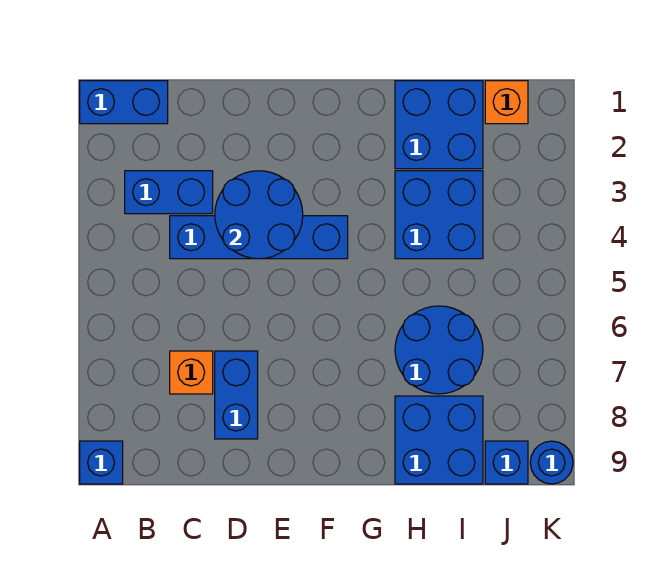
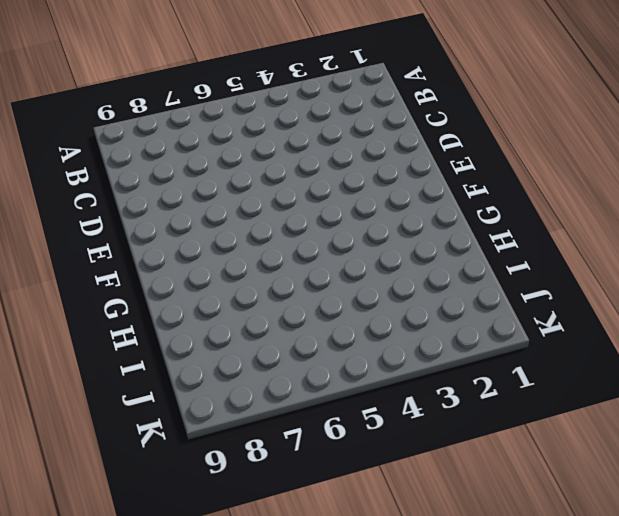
none -> blue 1x2 brick [80,81,168,124]
none -> blue 1x1 brick [80,441,123,484]
none -> blue 1x2 brick [125,171,213,214]

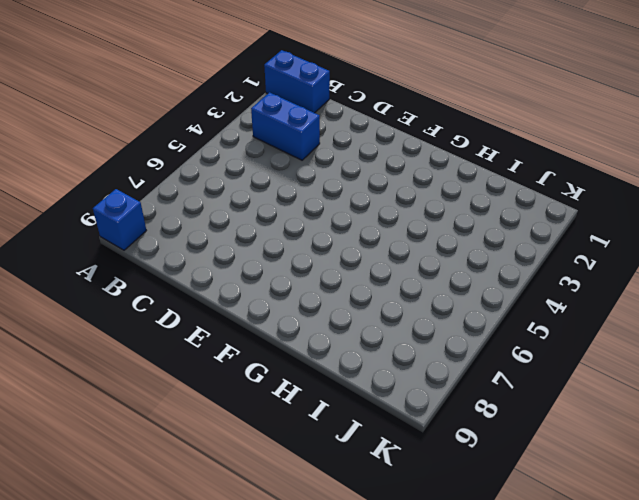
none -> blue 1x4 brick [170,216,348,259]
none -> orange 1x1 brick [170,351,213,394]
none -> blue 1x2 brick [215,351,258,439]

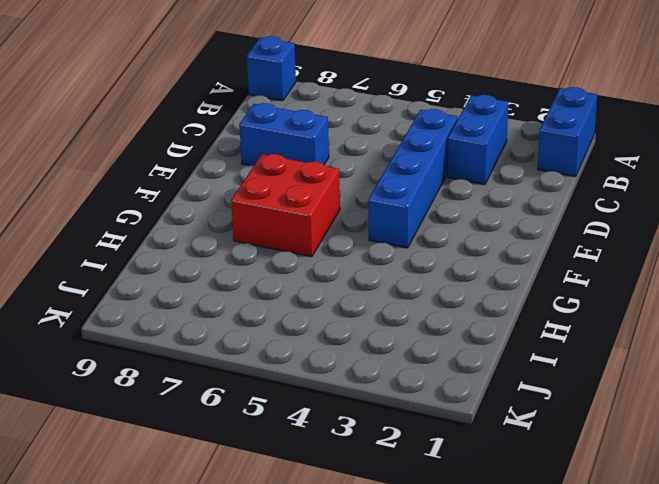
red 2x2 brick [231,154,340,257] -> none
none -> orange 1x1 brick [170,351,213,394]
none -> blue 2x2 brick [395,81,483,169]
none -> blue 2x2 brick [395,171,483,259]

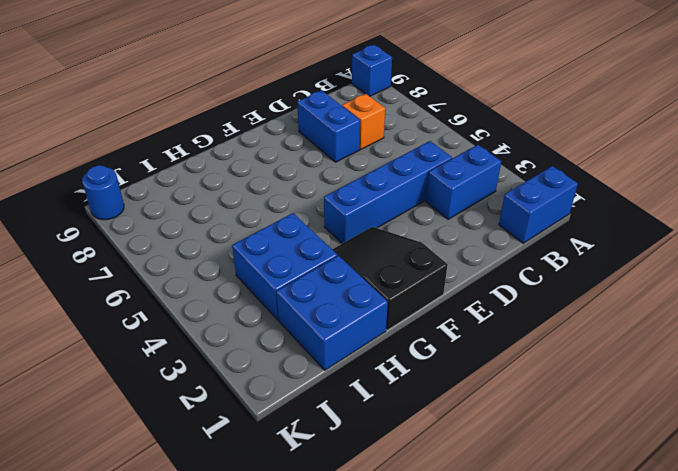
black 2x3 slope [332,227,448,330] -> none
none -> blue 2x2 round brick [395,306,483,394]
none -> blue 2x2 brick [395,396,483,484]
none -> orange 1x1 brick [485,81,528,124]

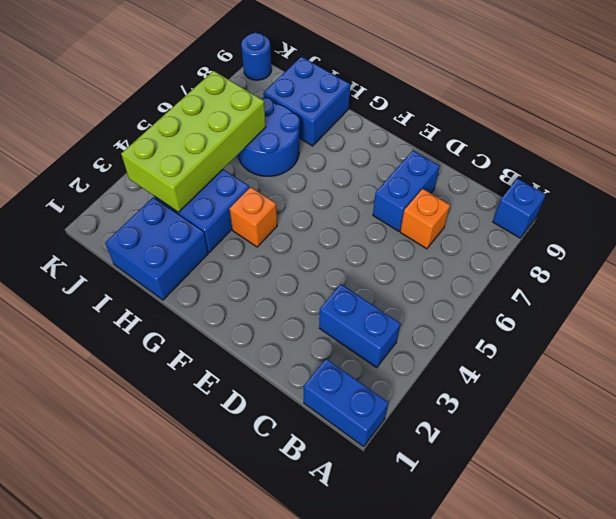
orange 1x1 brick [230,187,277,247] -> orange 1x1 brick moved to [485,81,528,124]
lime 2x4 brick [121,71,266,212] -> none
none -> blue 1x4 brick [170,216,348,259]
none -> blue 1x1 brick [485,441,528,484]
none -> blue 2x2 round brick [215,171,303,259]

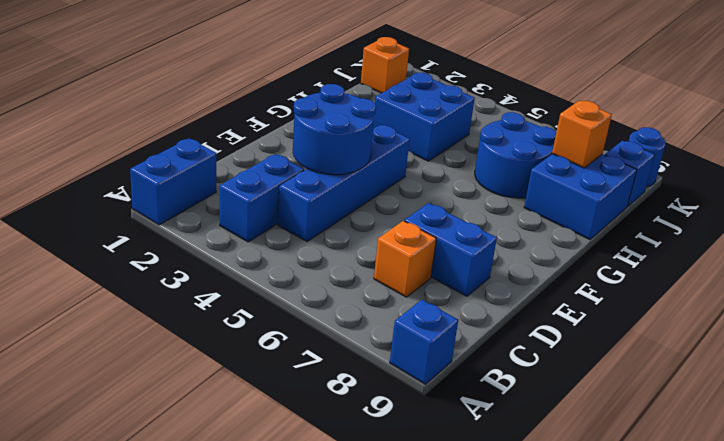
orange 1x1 brick [552,101,612,168] -> none
none -> blue 2x2 brick [395,81,483,169]

